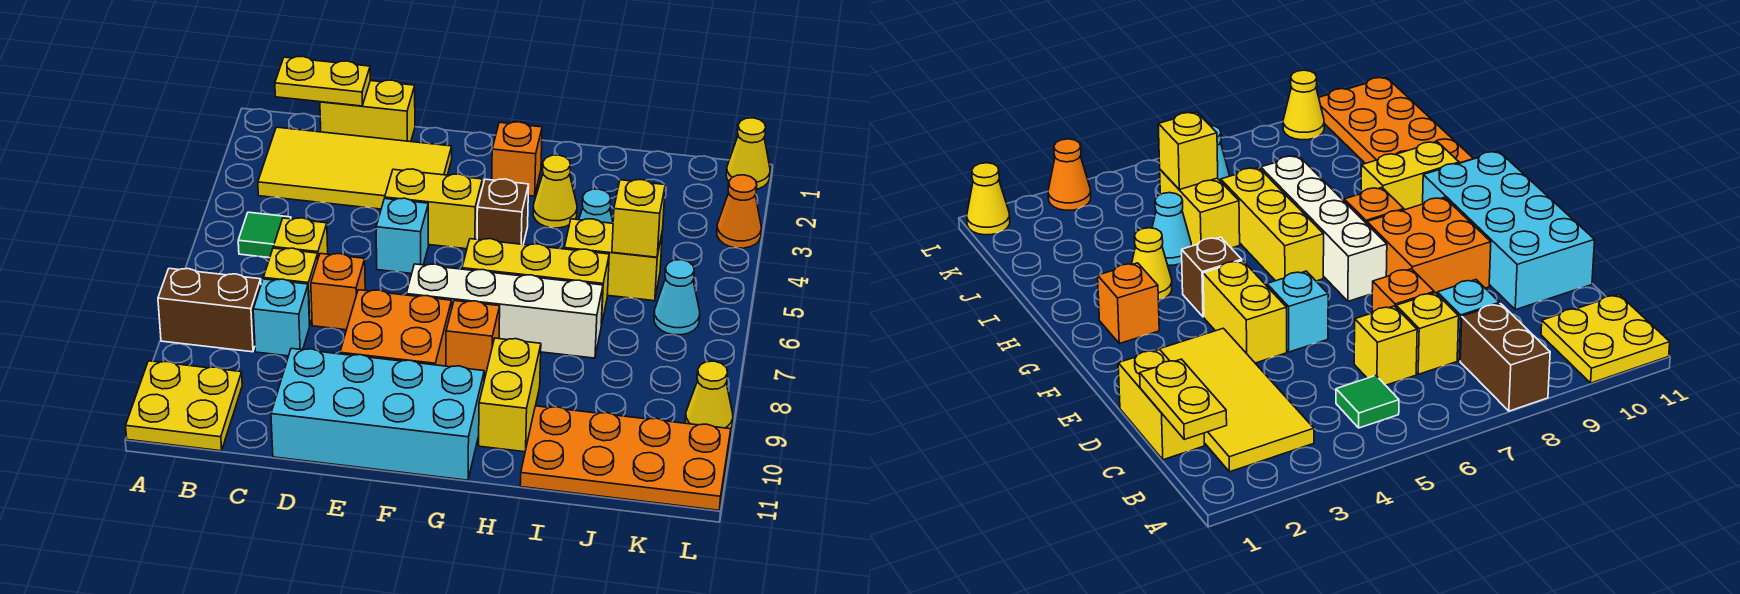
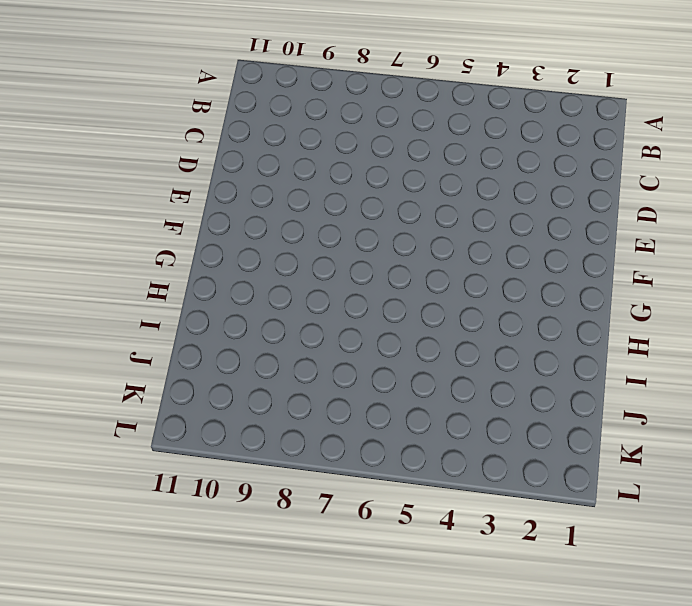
none -> brown 1x2 brick [158,268,261,352]
none -> yellow 2x2 plate [126,361,242,451]
none -> yellow 2x4 tile [258,127,452,209]

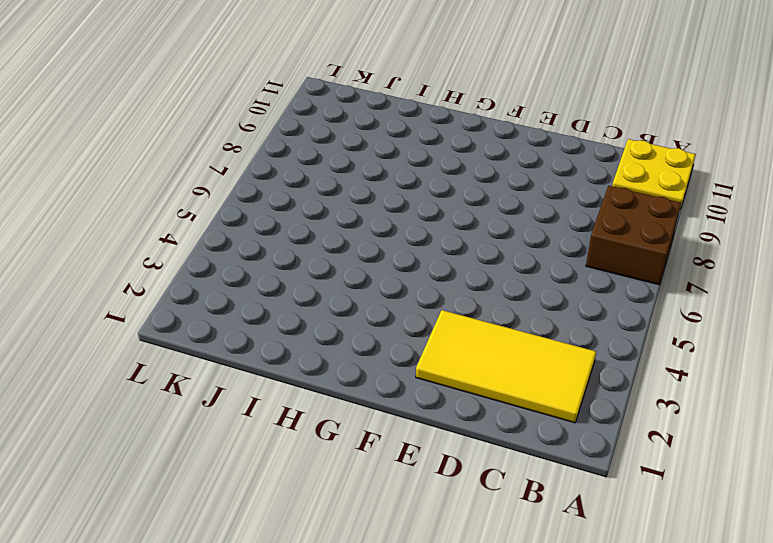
brown 2x2 brick [586,186,681,285] -> brown 1x2 brick [158,268,261,352]
none -> green 1x1 tile [238,212,291,258]
none -> yellow 1x2 brick [320,80,415,142]
none -> yellow 1x1 brick [273,218,328,257]

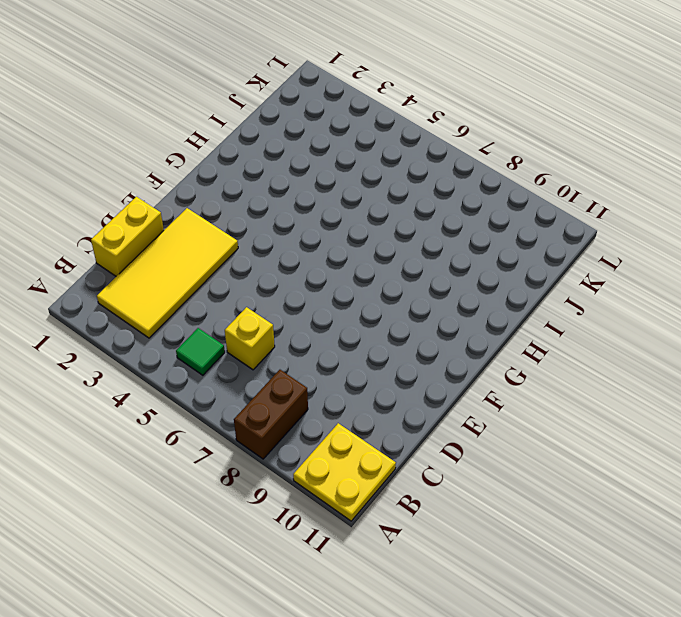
none -> yellow 1x1 brick [263,248,318,325]
none -> cyan 1x1 brick [253,279,310,356]
none -> orange 1x1 brick [311,253,365,330]

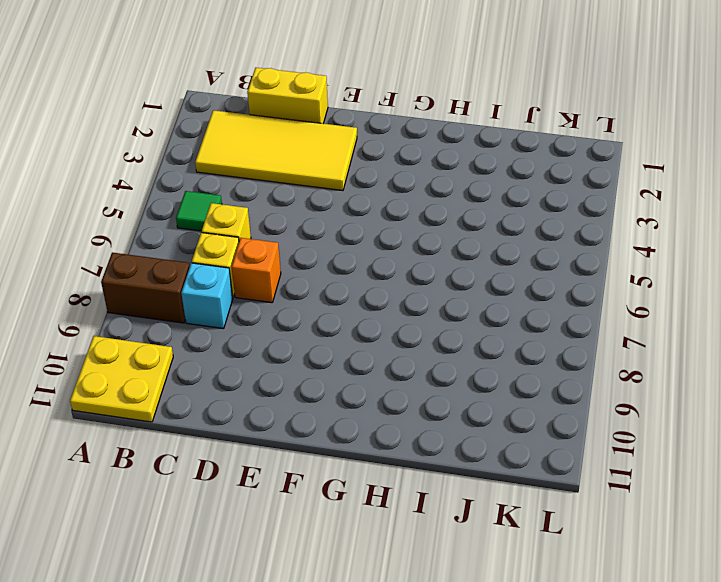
none -> cyan 2x4 brick [271,348,484,480]
none -> yellow 1x2 brick [385,169,482,249]
none -> cyan 1x1 brick [376,198,429,274]

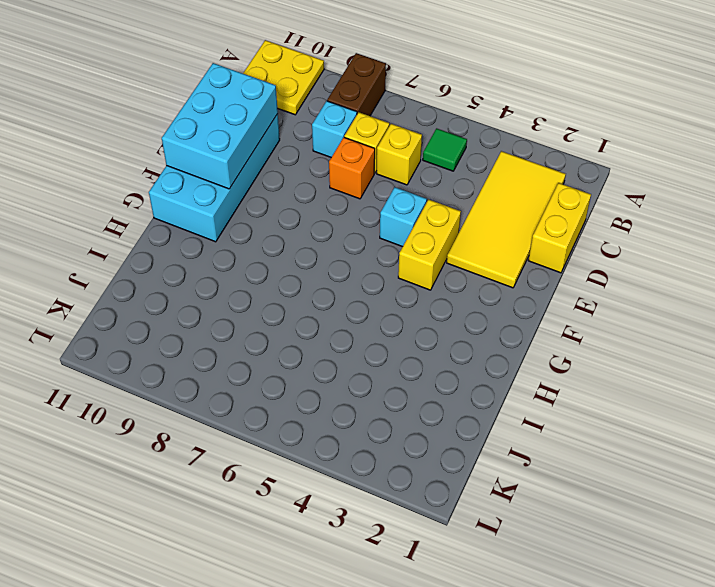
cyan 2x3 brick [162,63,278,189] -> none
none -> orange 2x2 brick [340,290,452,366]
none -> white 1x4 brick [406,264,603,358]
none -> orange 1x1 brick [492,122,542,196]

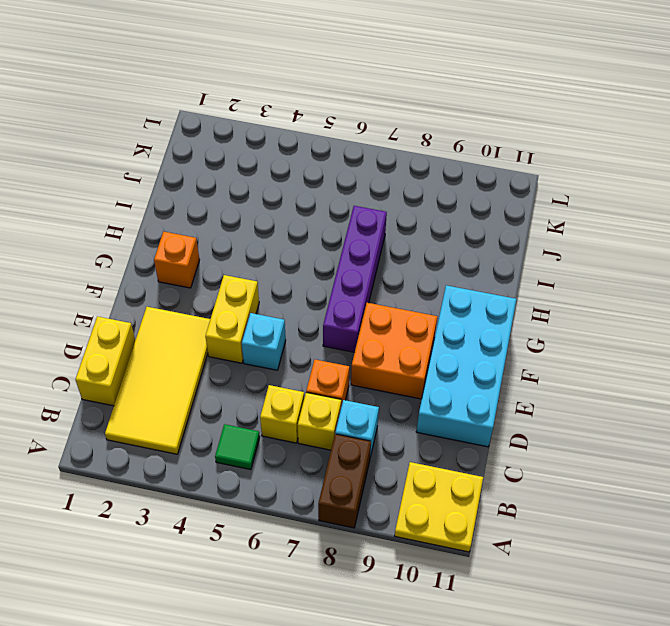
purple 1x4 brick [323,206,387,352] -> white 1x4 brick [406,264,603,358]
none -> brown 1x1 brick [477,179,529,244]
none -> yellow 1x3 brick [462,239,609,326]
none -> orange 1x1 brick [446,301,500,379]

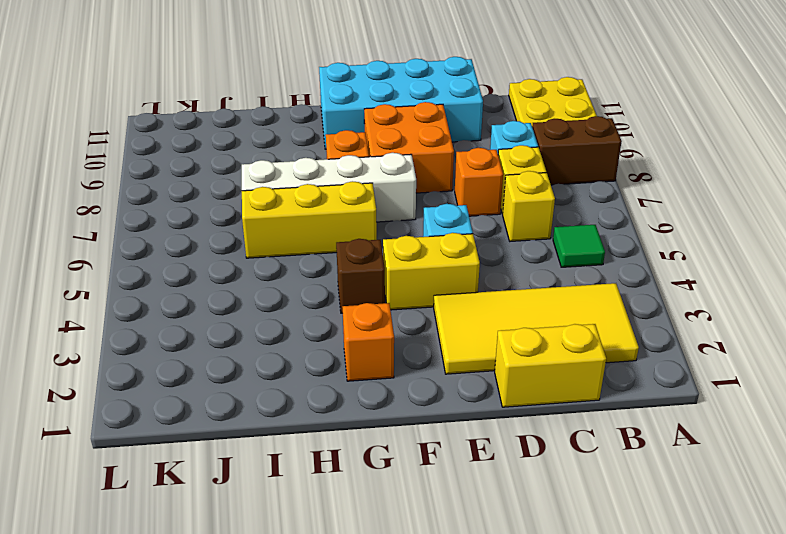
none -> yellow 1x1 cone [533,155,577,228]
none -> yellow 1x2 brick [479,338,541,452]
none -> cyan 1x1 cone [579,189,613,223]

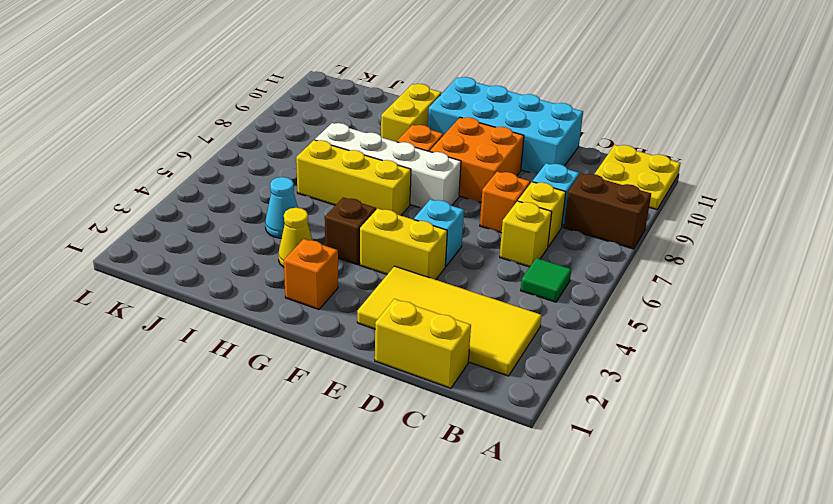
none -> yellow 1x2 brick [564,219,663,301]
none -> orange 2x4 plate [520,406,731,510]
none -> cyan 1x1 cone [654,260,700,335]

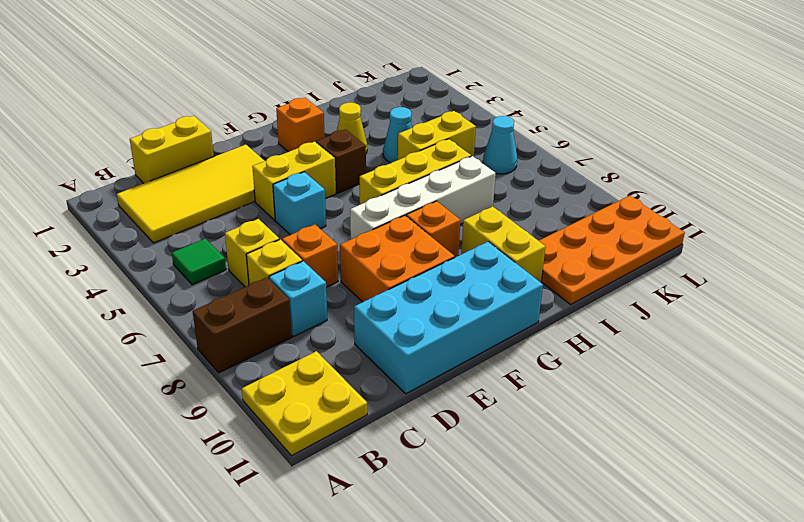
none -> yellow 1x1 cone [726,118,770,189]
none -> orange 1x1 cone [717,175,761,248]
none -> yellow 1x1 cone [685,361,733,429]

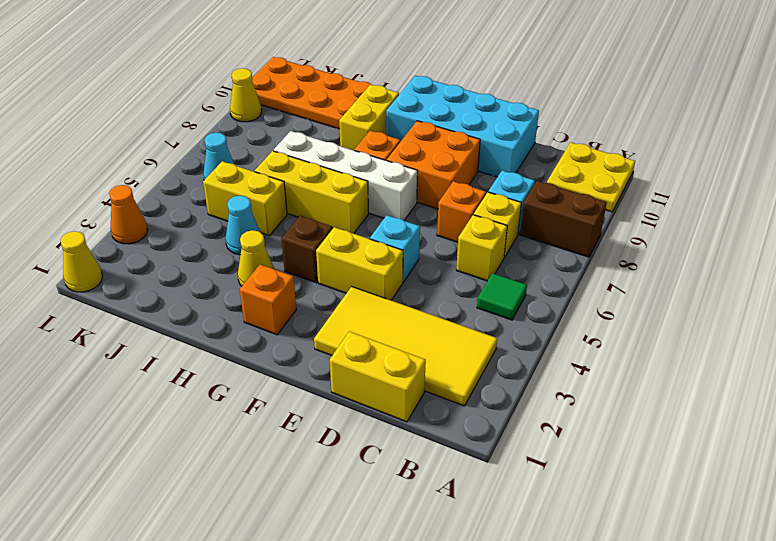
none -> yellow 1x2 plate [275,56,370,106]
none -> yellow 1x1 brick [612,180,665,257]

